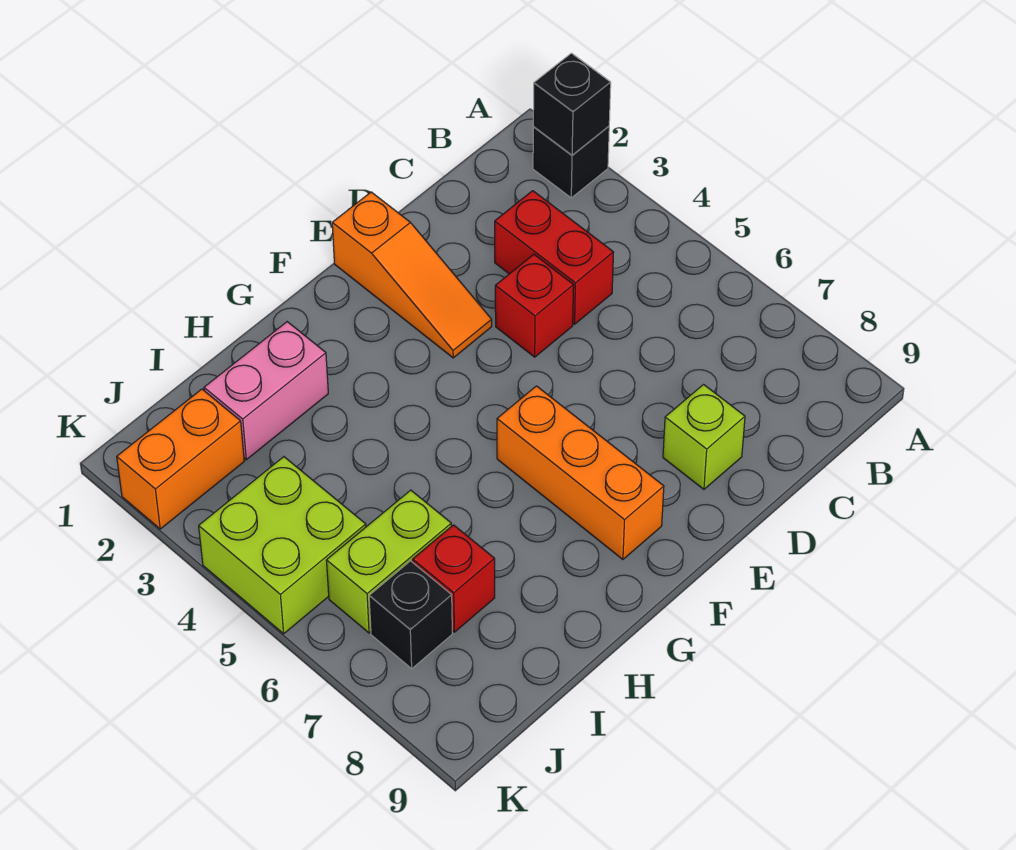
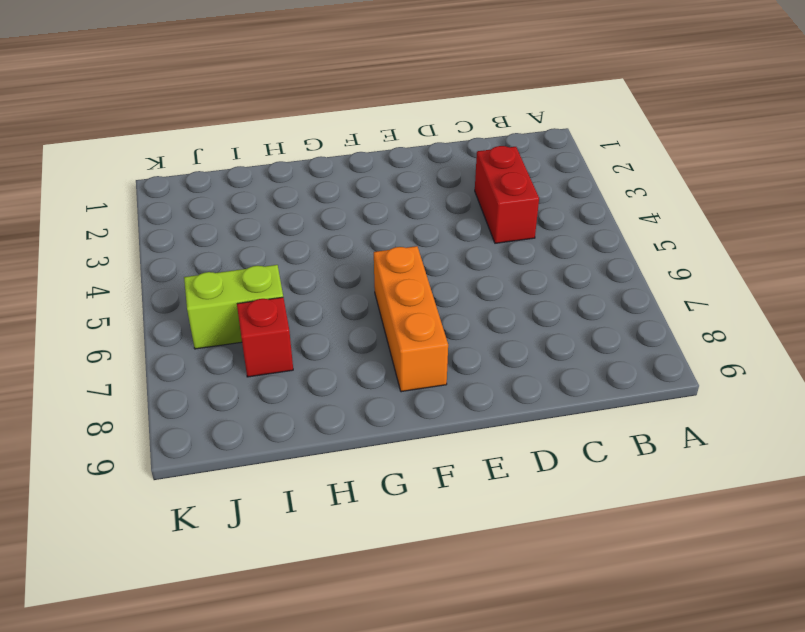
none -> black 1x1 brick [533,126,609,198]
none -> red 1x1 brick [495,254,574,357]
none -> lime 1x1 brick [663,385,745,489]

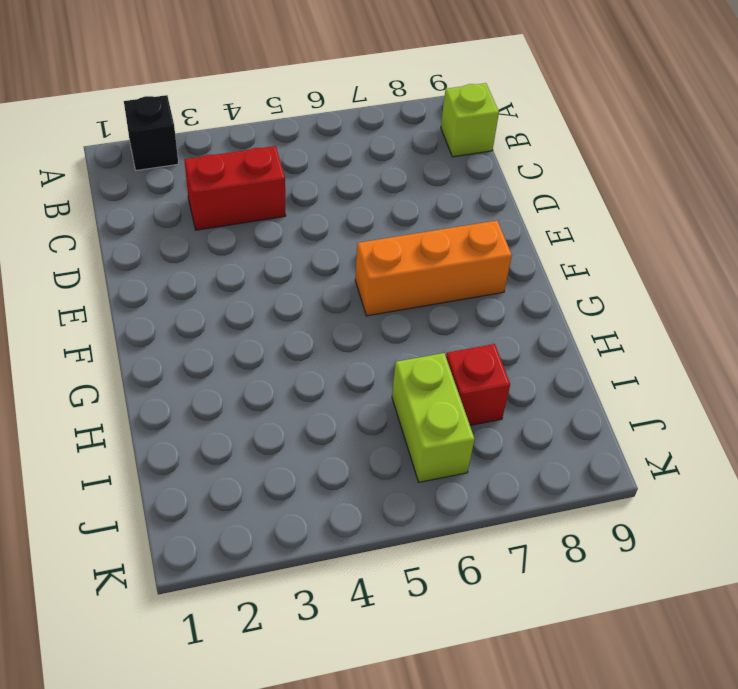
lime 1x1 brick [441,83,499,157] -> lime 1x1 brick moved to [663,385,745,489]
none -> red 1x1 brick [495,254,574,357]
none -> orange 1x3 slope [332,192,492,358]
none -> pink 1x2 brick [204,322,328,460]

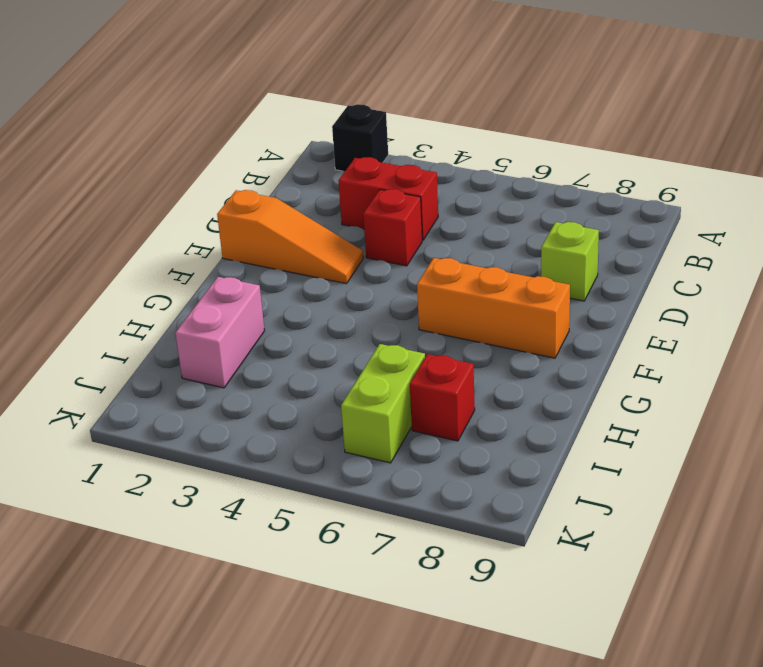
none -> orange 1x2 brick [117,389,244,529]
none -> lime 2x2 brick [199,457,366,634]
none -> black 1x1 brick [369,561,452,669]

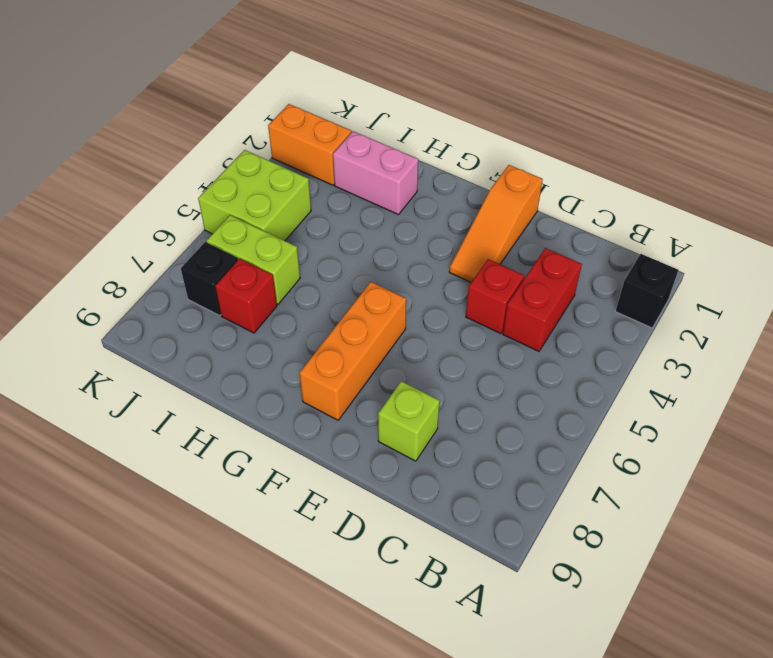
none -> black 1x1 brick [533,53,611,155]

